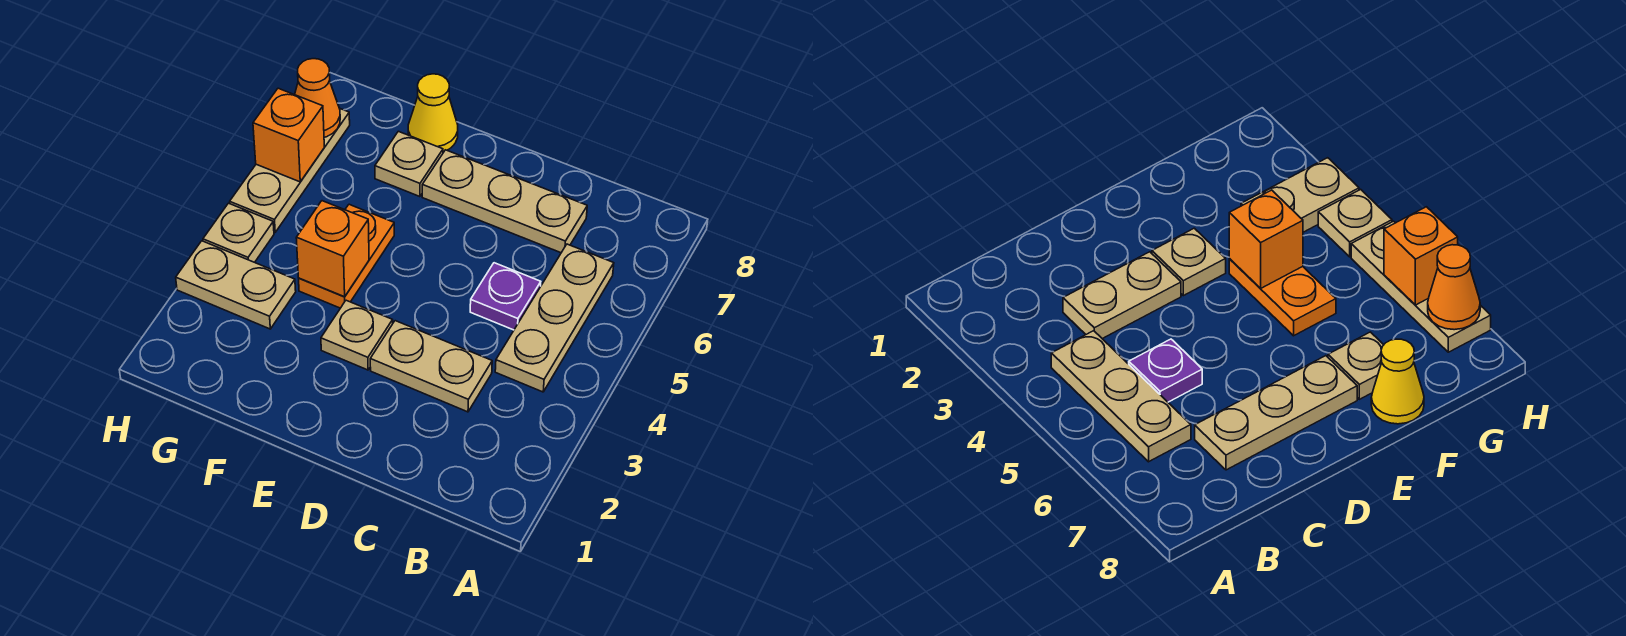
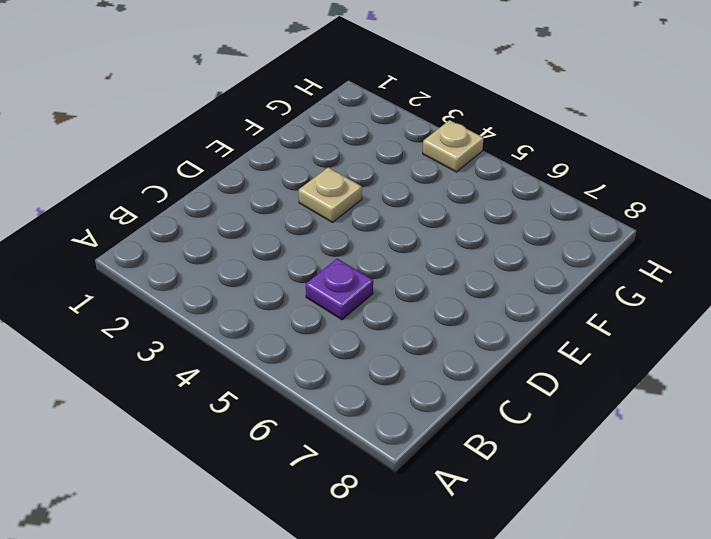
none -> tan 1x3 plate [495,244,614,392]
none -> tan 1x2 plate [370,321,492,412]
none -> tan 1x3 plate [422,150,587,253]

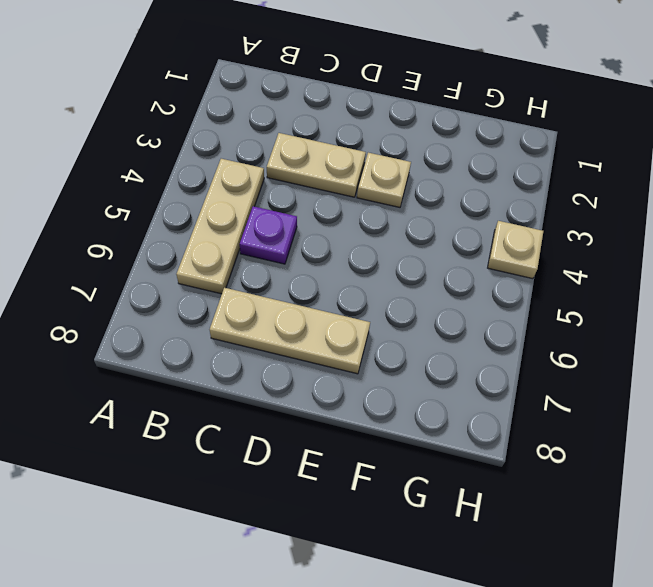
none -> orange 1x2 plate [299,204,394,308]
none -> tan 1x1 plate [375,131,443,197]
none -> yellow 1x1 cone [408,74,458,152]

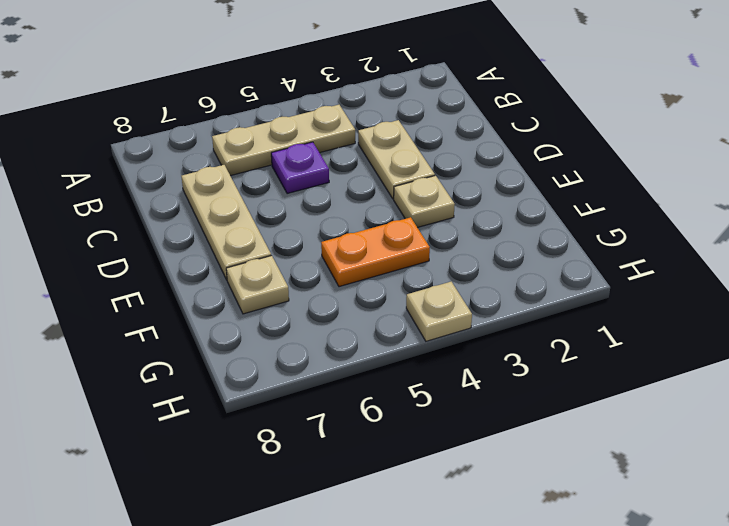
none -> yellow 1x1 cone [408,74,458,152]
none -> tan 1x2 plate [176,241,296,329]
none -> tan 1x3 plate [230,109,350,232]

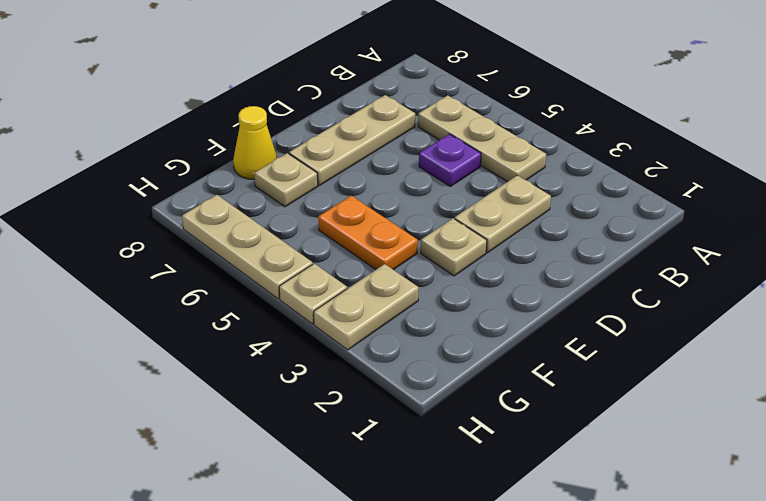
none -> orange 1x1 brick [296,201,369,297]
none -> orange 1x1 brick [253,88,324,182]
none -> orange 1x1 cone [295,59,340,137]

